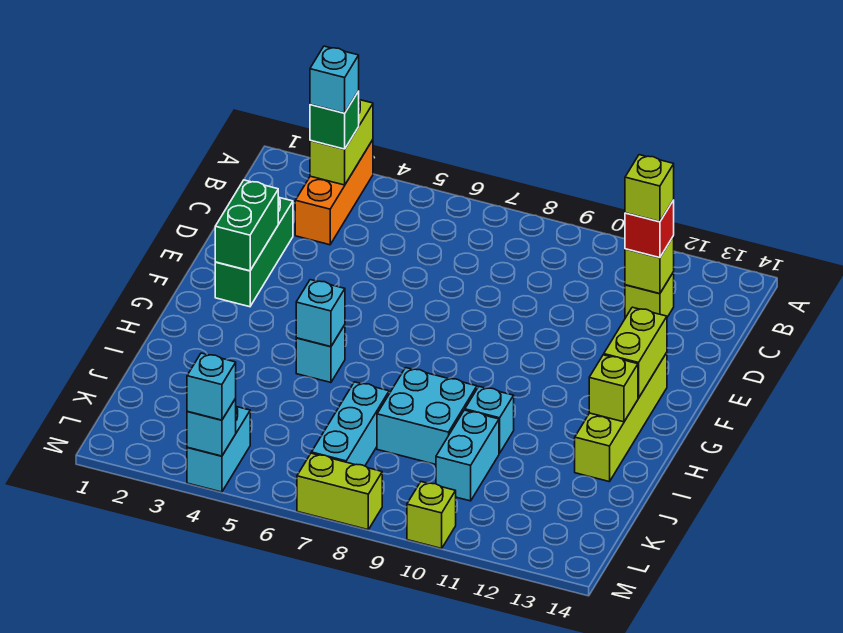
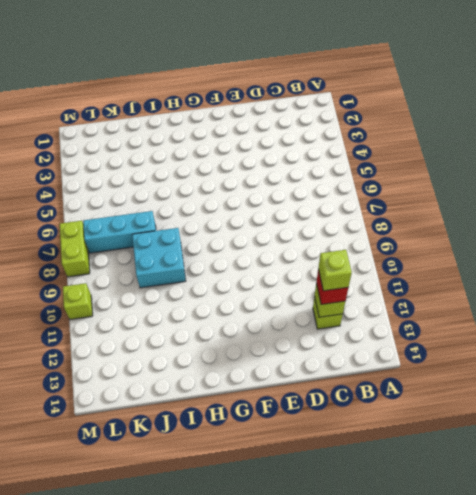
none -> orange 1x3 brick [295,140,373,245]
none -> green 1x3 brick [215,197,293,307]
none -> lime 1x4 brick [575,353,667,482]

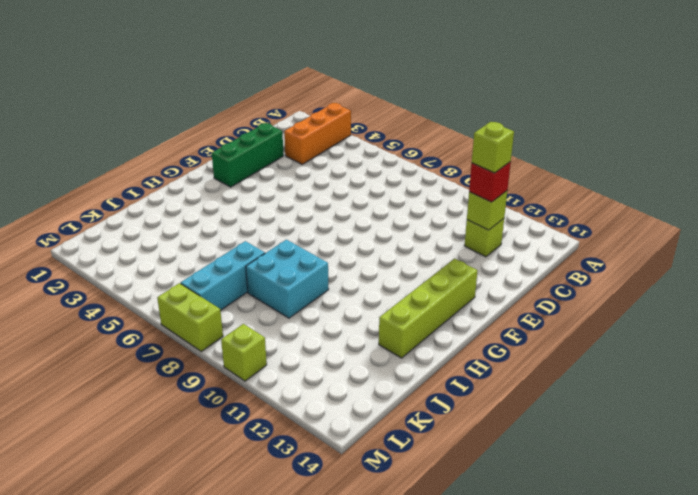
none -> cyan 1x1 brick [296,325,345,383]
none -> cyan 1x1 brick [465,387,514,453]
none -> cyan 1x2 brick [436,410,499,501]

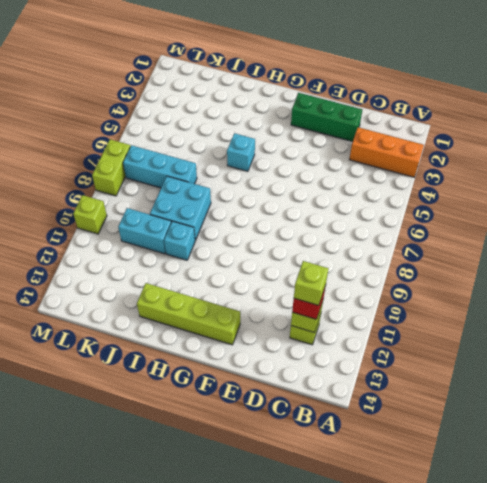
none -> cyan 1x2 brick [187,407,250,492]
none -> lime 1x2 brick [310,100,373,185]
none -> green 1x2 brick [215,180,278,271]

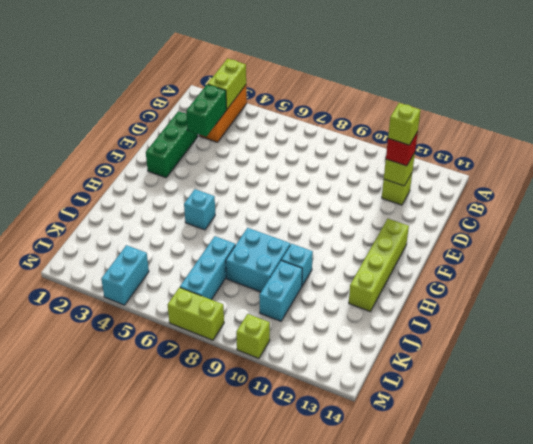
green 1x2 brick [186,84,227,137] -> green 1x2 brick moved to [215,180,278,271]
none -> lime 1x2 brick [604,307,667,398]
none -> cyan 1x1 brick [296,280,345,347]
none -> lime 1x1 brick [589,355,638,422]

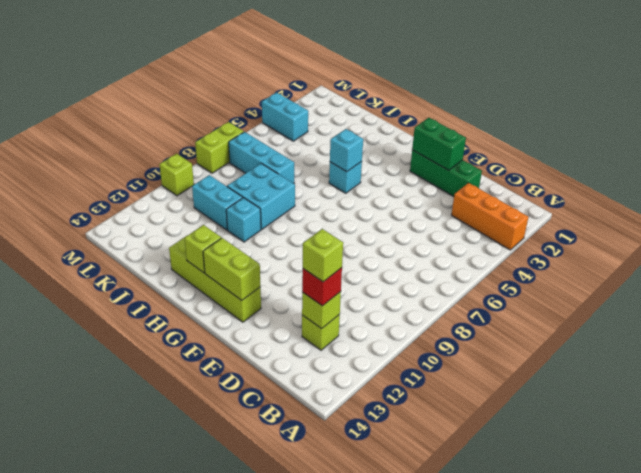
none -> lime 1x2 brick [310,100,373,185]
none -> cyan 1x1 brick [187,399,236,456]
none -> green 1x1 brick [310,91,359,149]

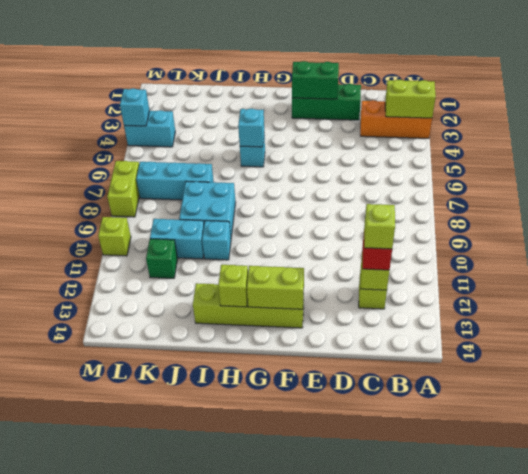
green 1x1 brick [146,239,178,278] -> green 1x1 brick moved to [310,91,359,149]
none -> cyan 1x1 brick [187,353,236,420]
none -> cyan 1x1 brick [310,46,359,113]

